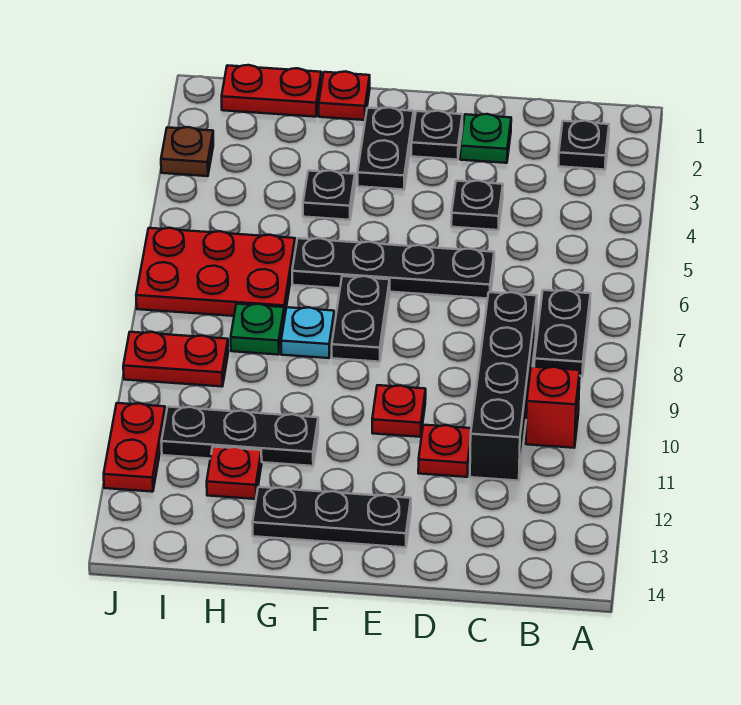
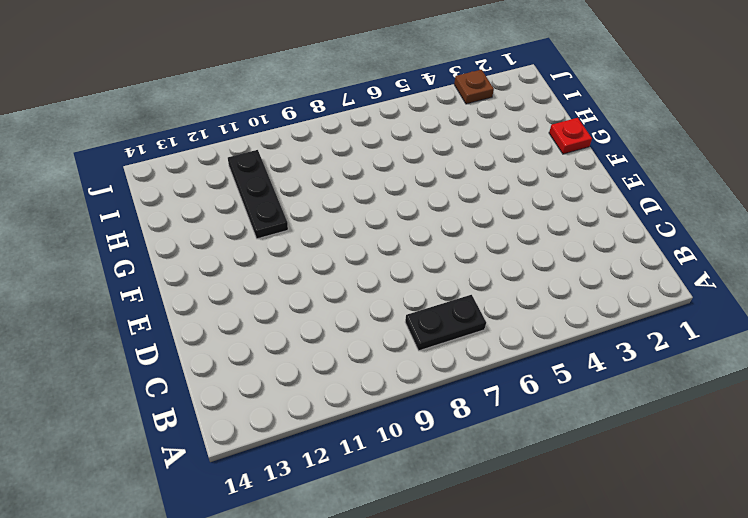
none -> black 1x1 plate [558,121,609,170]
none -> red 1x1 brick [526,367,580,448]
none -> black 1x4 brick [470,292,537,481]

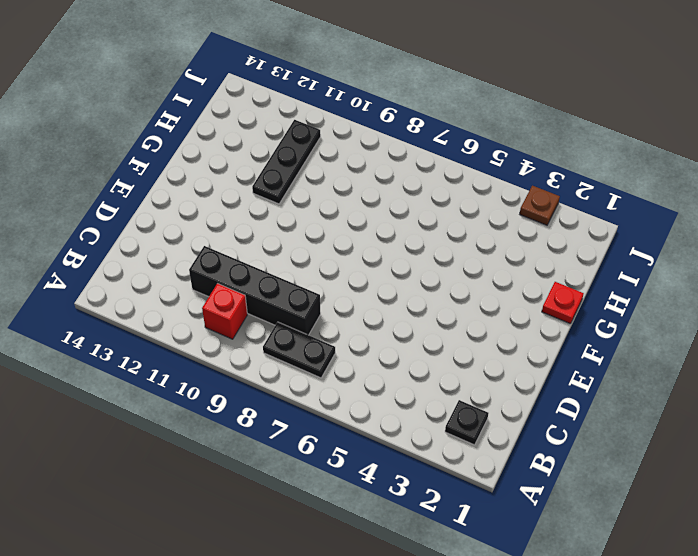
none -> green 1x1 plate [460,114,511,163]
none -> black 1x1 plate [451,181,503,230]
none -> black 1x4 plate [292,238,494,299]

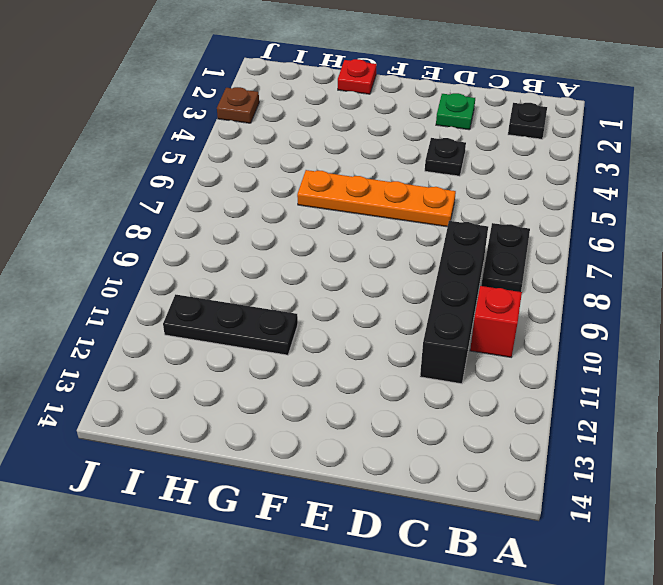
orange 1x4 plate [297,170,456,227] -> black 1x4 plate [292,238,494,299]
none -> red 1x1 plate [418,425,471,477]
none -> black 1x1 plate [411,111,462,160]
none -> red 1x1 plate [372,385,426,437]

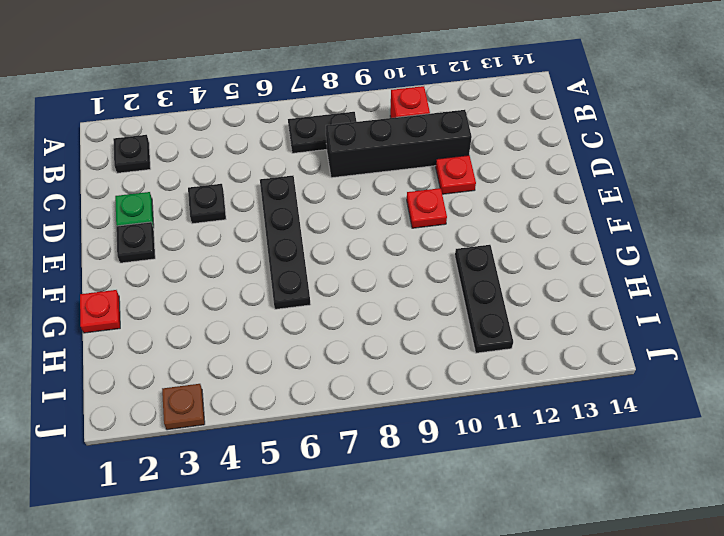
none -> black 1x3 plate [252,487,411,547]
none -> black 1x2 plate [358,107,414,190]
none -> black 1x2 plate [332,276,390,362]

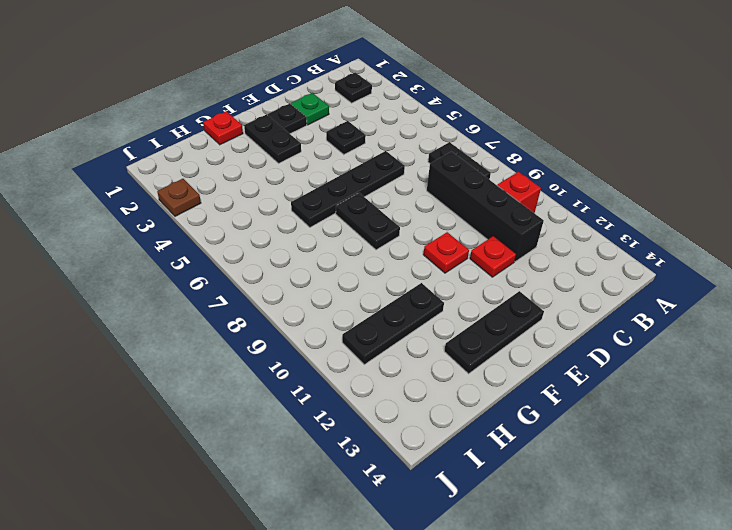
none -> black 1x1 plate [303,170,355,220]
none -> cyan 1x1 plate [281,307,334,358]
none -> red 1x2 plate [222,65,321,117]

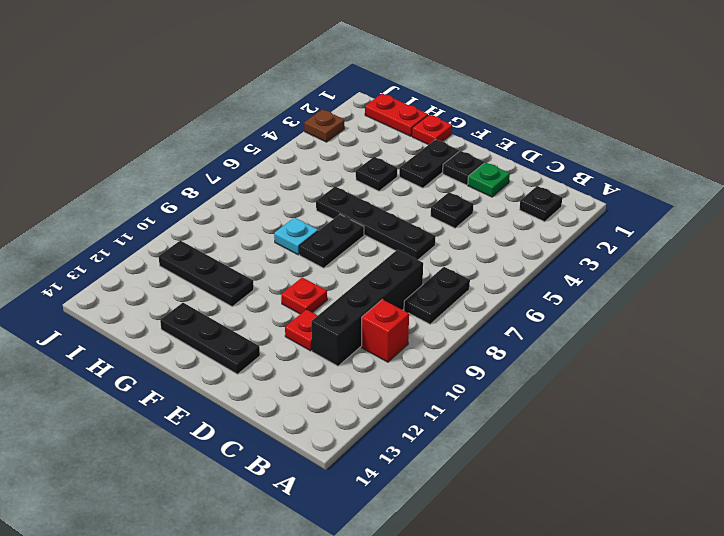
none -> red 2x3 plate [136,228,295,319]
none -> green 1x1 plate [231,304,284,355]
none -> red 1x1 plate [207,447,262,499]

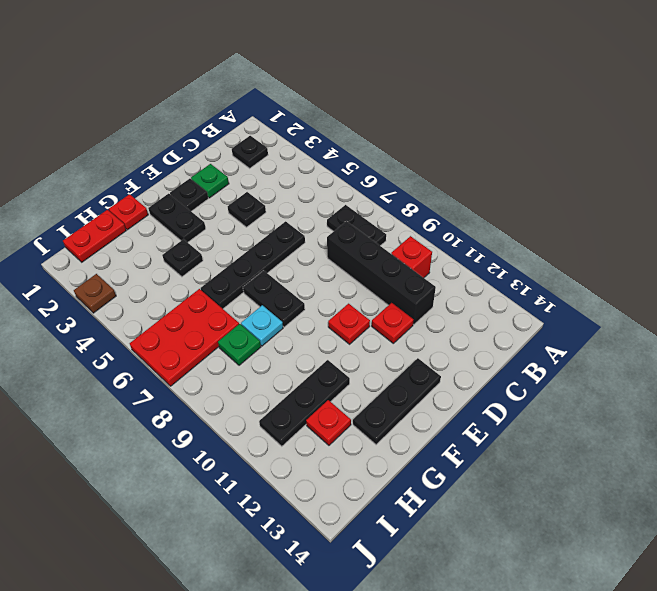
none -> red 1x2 plate [123,332,228,386]
none -> red 1x2 plate [104,403,165,492]

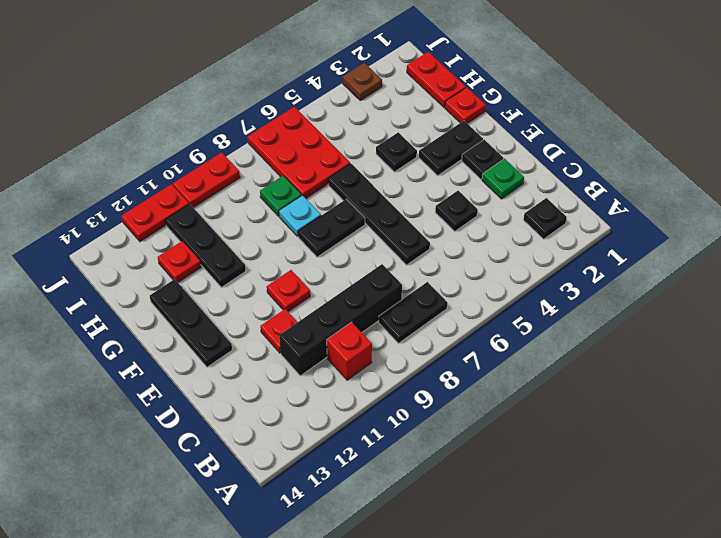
red 1x2 plate [173,153,240,208] -> red 1x2 plate turned to [123,332,228,386]

